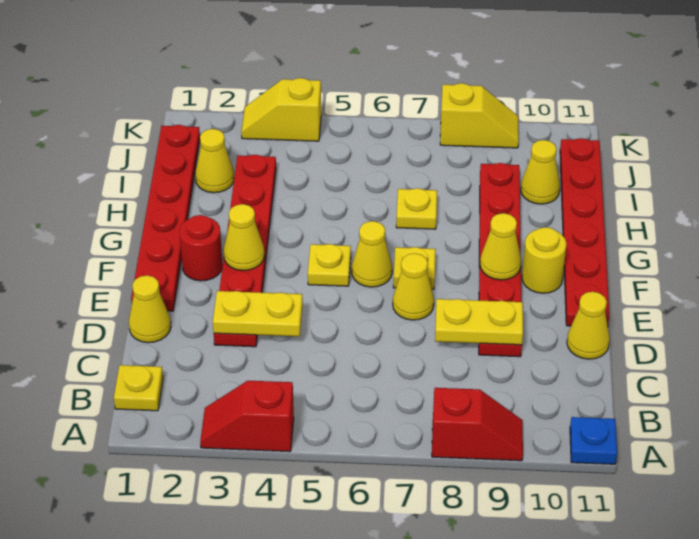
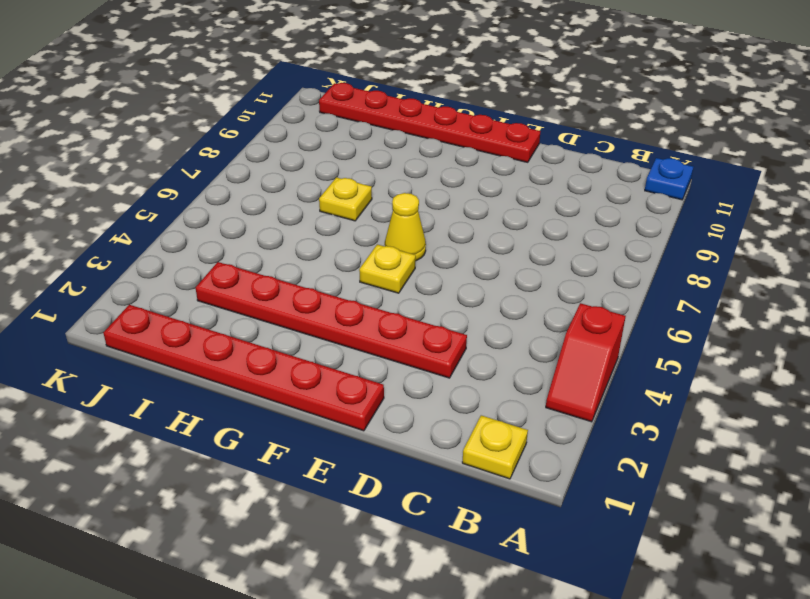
none -> red 1x2 slope [432,388,523,461]
none -> yellow 1x1 cone [129,275,171,343]
none -> red 1x6 plate [479,163,522,357]

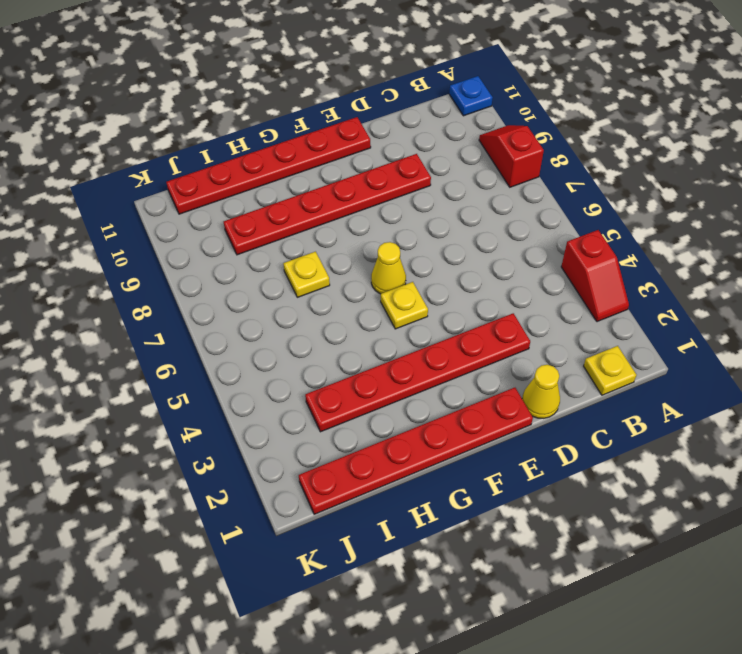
none -> yellow 1x1 cone [567,292,610,359]
none -> yellow 1x1 cone [393,253,434,320]
none -> red 1x1 round brick [179,215,223,281]

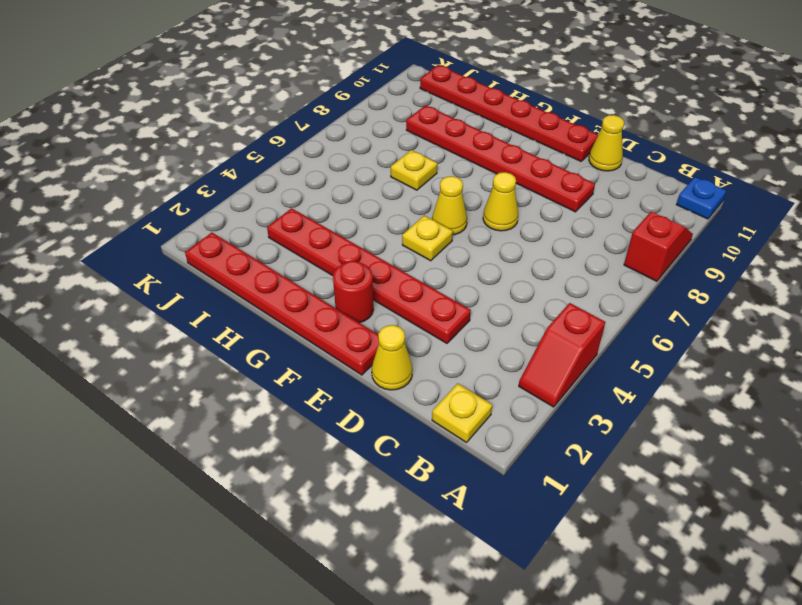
none -> yellow 1x1 plate [393,247,436,289]
none -> yellow 1x1 round brick [522,227,567,293]
none -> yellow 1x1 cone [195,129,234,193]

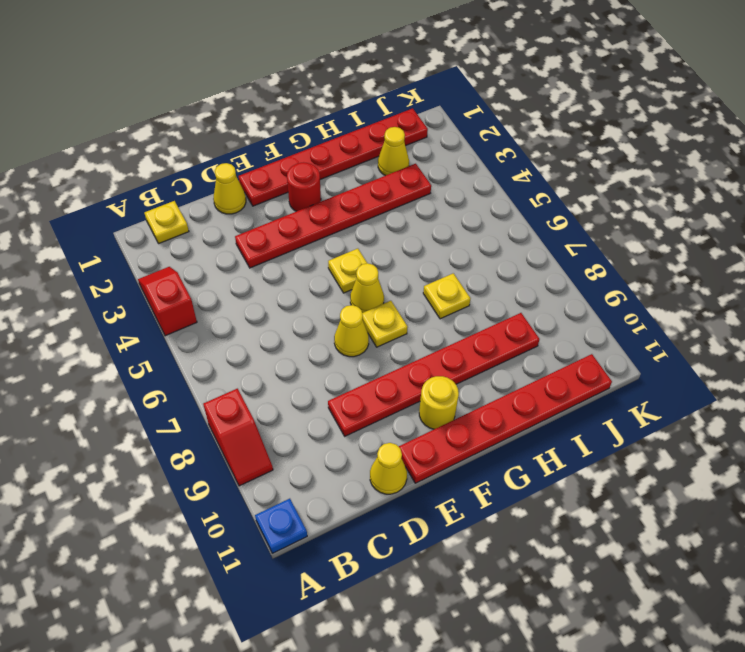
none -> yellow 1x1 cone [521,140,560,204]
none -> yellow 1x2 slope [241,78,321,141]
none -> yellow 1x2 slope [440,83,519,148]

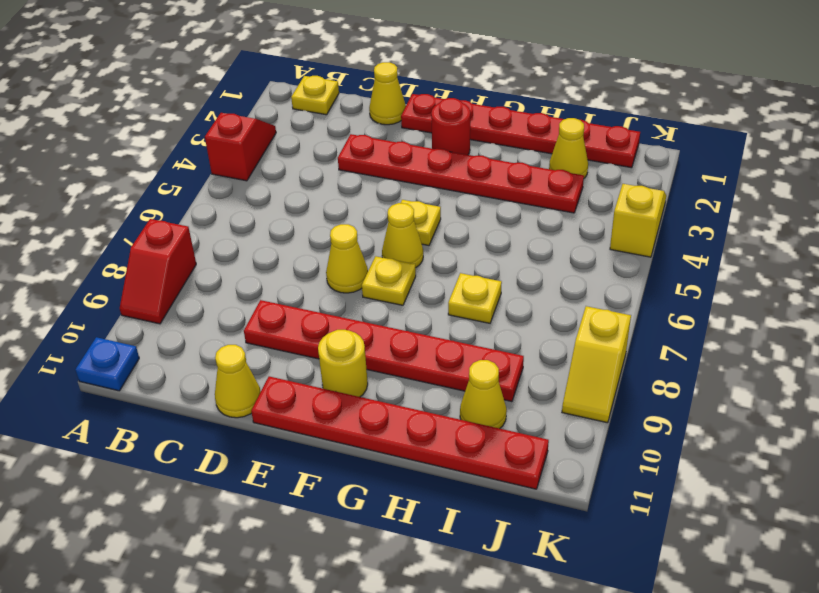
none -> yellow 1x2 plate [213,291,303,336]
none -> yellow 1x2 plate [435,299,523,345]
none -> yellow 1x1 cone [224,204,264,271]

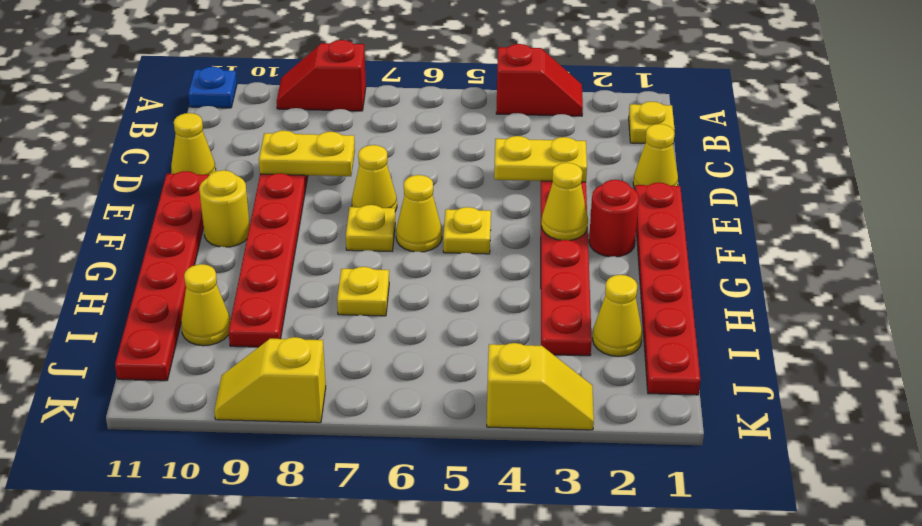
none -> yellow 1x1 cone [480,213,521,280]

